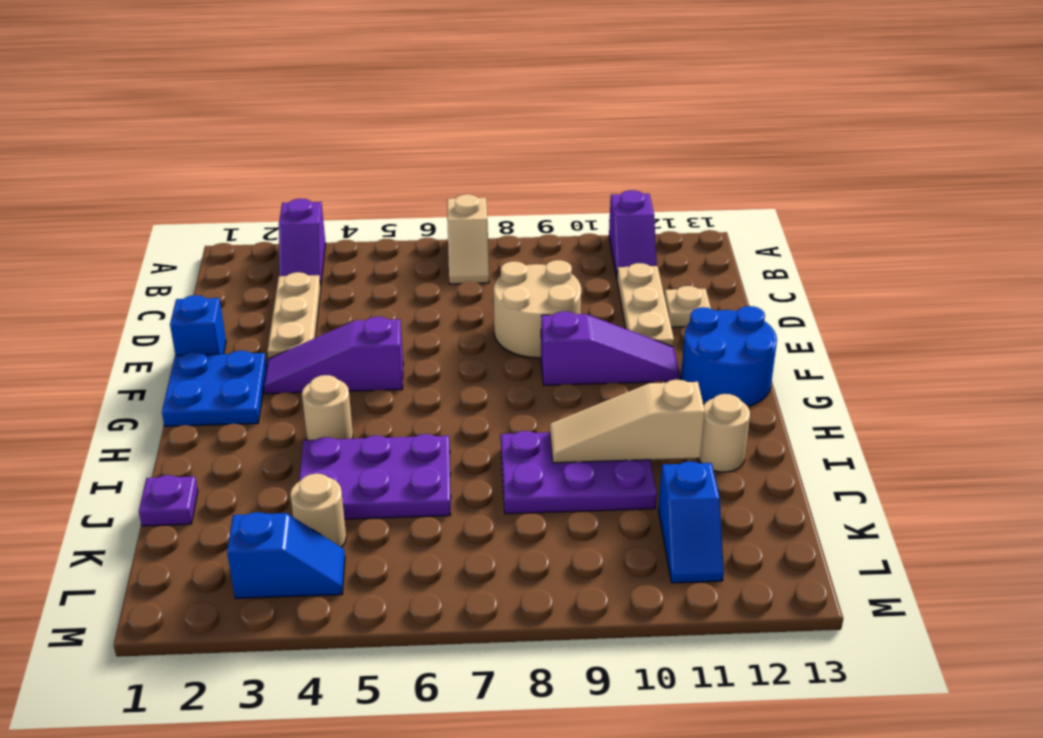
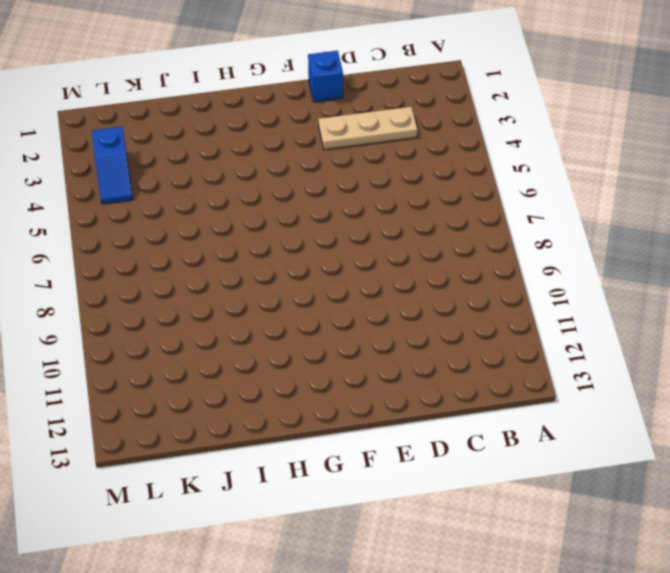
none -> purple 1x2 slope [279,199,326,287]
none -> tan 1x2 slope [447,194,489,284]
none -> purple 1x2 slope [609,190,657,278]

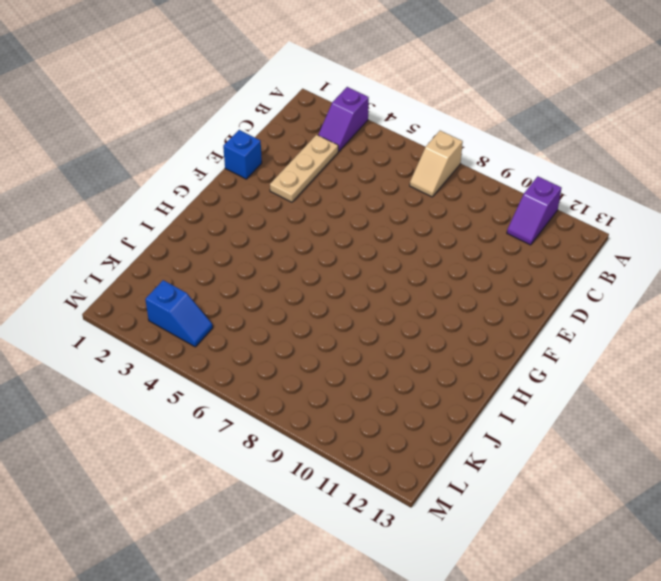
none -> tan 1x3 plate [617,263,674,347]
none -> tan 2x2 round brick [494,260,581,358]
none -> tan 1x1 plate [664,286,711,327]

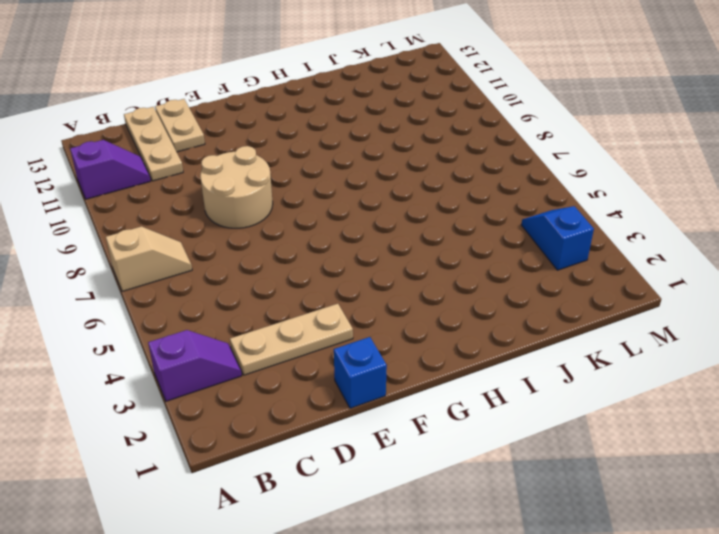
tan 1x3 plate [124,107,183,181] -> tan 1x3 plate turned to [617,263,674,347]
tan 1x2 plate [155,99,205,152] -> tan 1x1 plate [664,286,711,327]
none -> blue 2x2 plate [162,351,267,426]
none -> purple 1x3 slope [264,317,403,394]
none -> purple 1x3 slope [541,311,680,385]

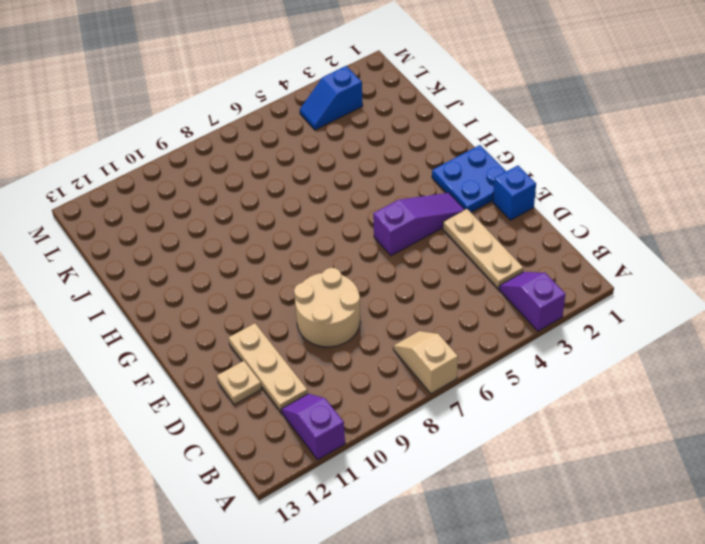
none -> purple 1x3 slope [541,311,680,385]
none -> blue 2x2 round brick [681,306,777,406]
none -> tan 1x1 round brick [302,375,353,440]

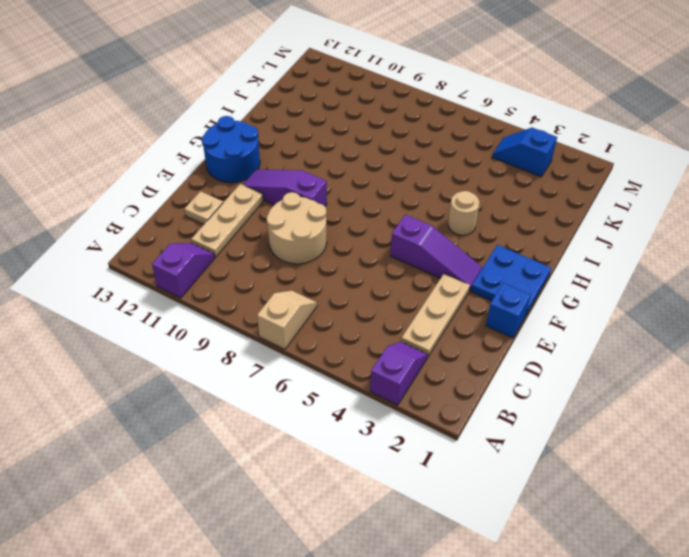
none -> purple 2x3 plate [299,434,451,519]
none -> purple 2x3 plate [501,431,657,514]
none -> tan 1x1 round brick [698,394,750,472]

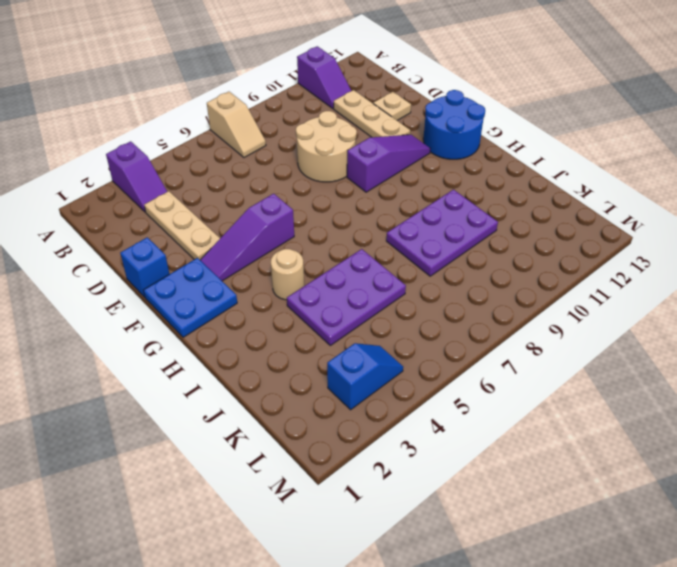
none -> tan 1x1 round brick [698,394,750,472]
none -> purple 1x1 plate [139,475,198,526]
none -> tan 1x1 round brick [290,474,346,548]

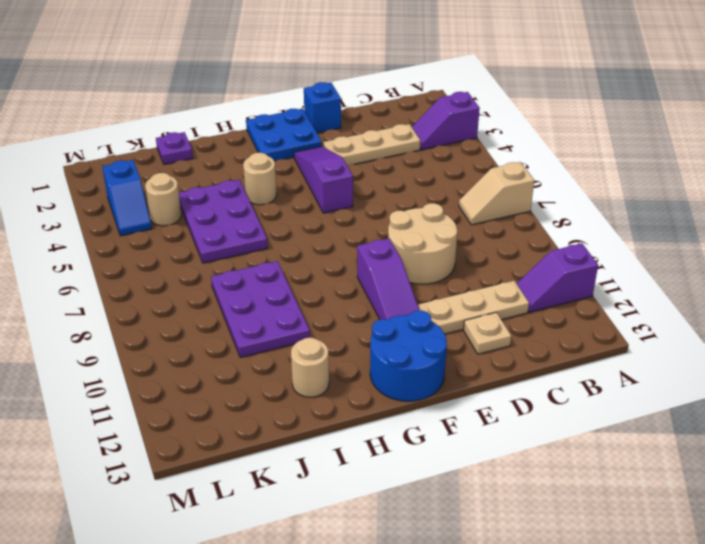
none -> blue 1x2 slope [658,461,724,583]
none -> tan 1x3 slope [550,380,705,463]

